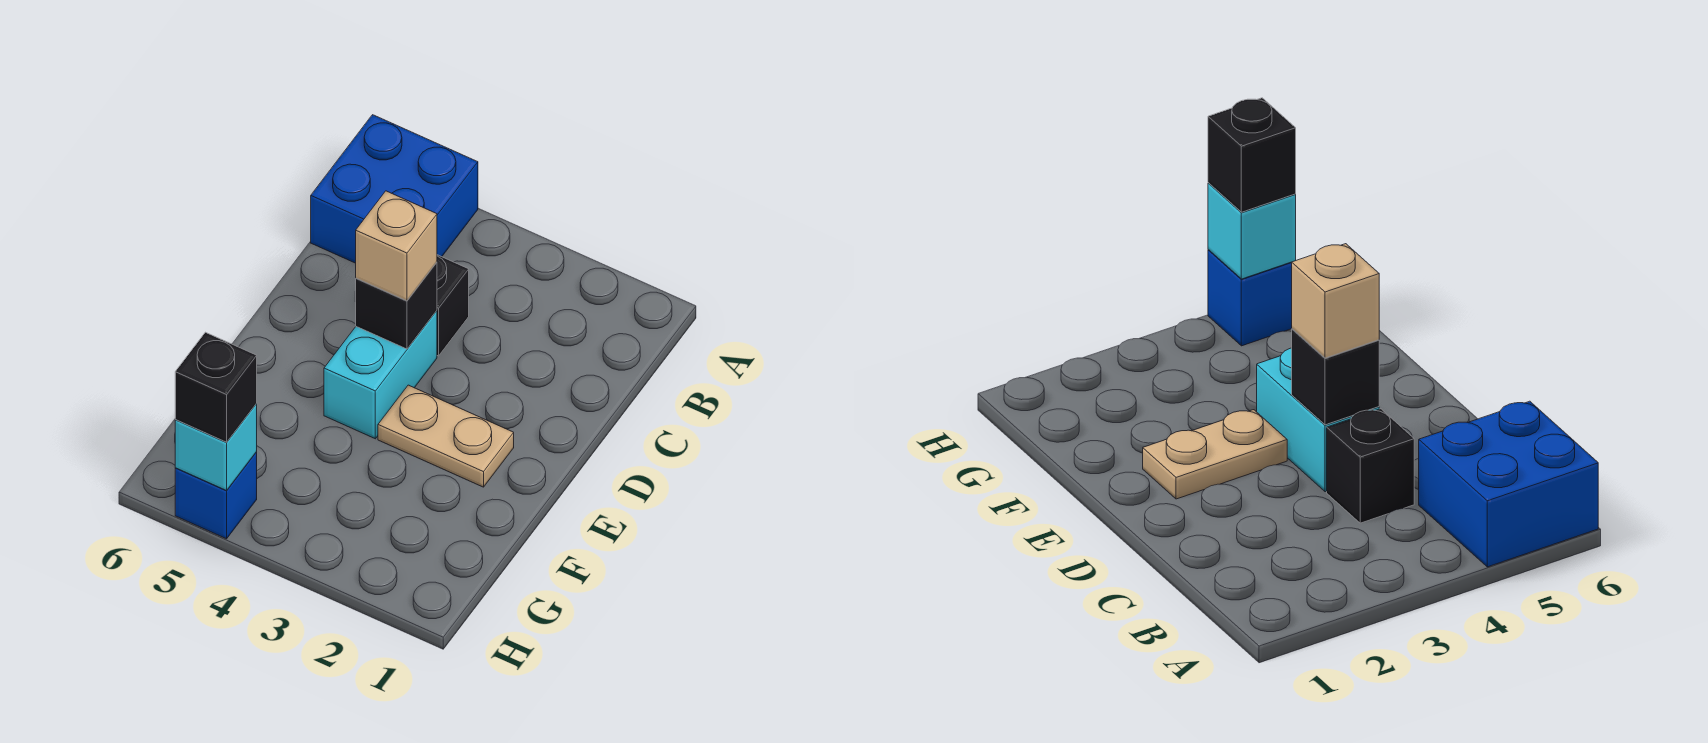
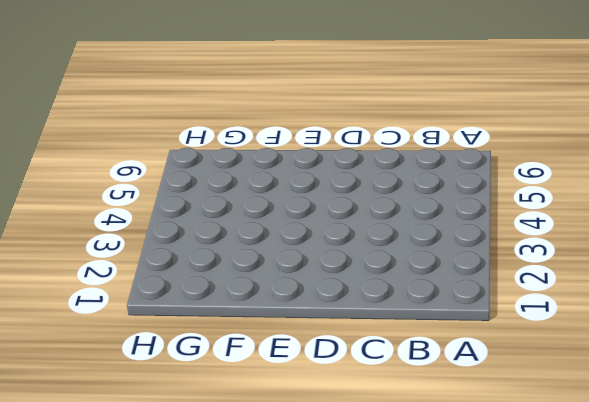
none -> blue 2x2 brick [311,115,478,263]
none -> black 1x1 brick [437,255,469,356]

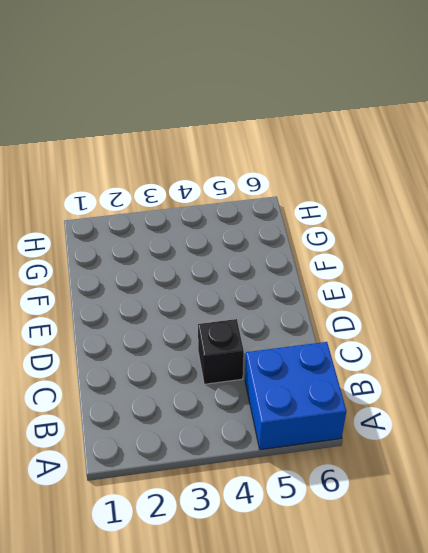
none -> cyan 1x2 brick [324,311,437,439]
none -> tan 1x2 plate [378,385,514,487]

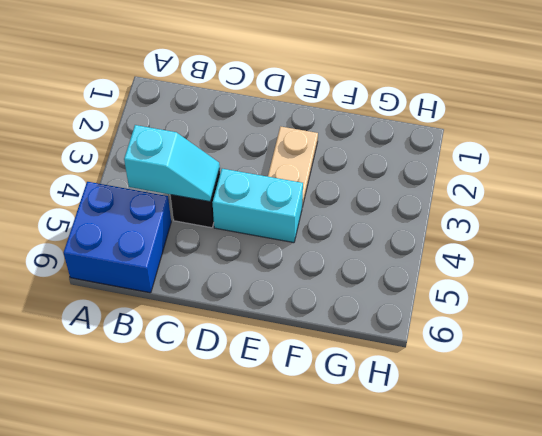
cyan 1x2 slope [124,125,220,202] -> none
none -> blue 1x1 brick [175,452,257,539]
none -> black 1x1 brick [356,263,437,349]

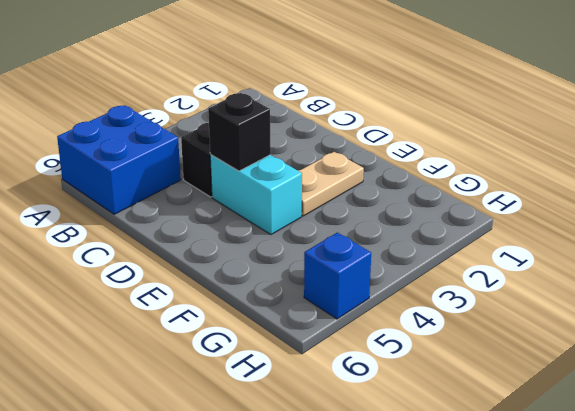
none -> cyan 1x1 brick [175,403,257,490]
none -> tan 1x1 brick [356,191,437,301]

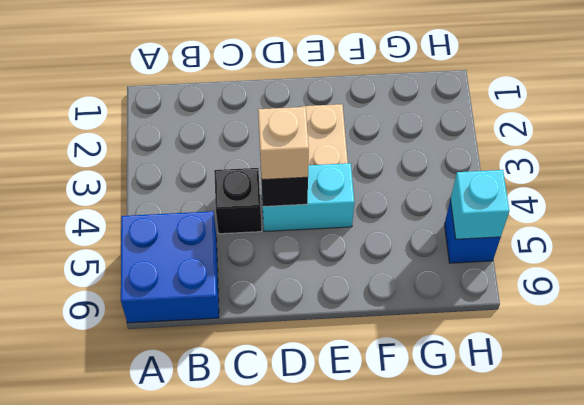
none -> black 1x1 brick [175,332,257,442]

